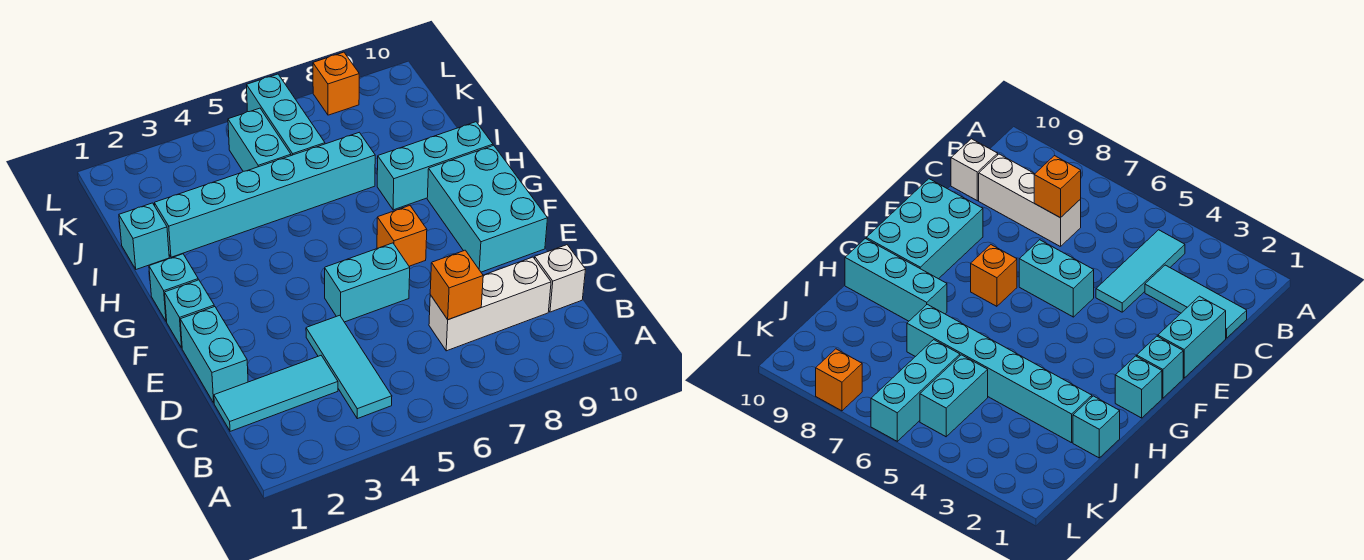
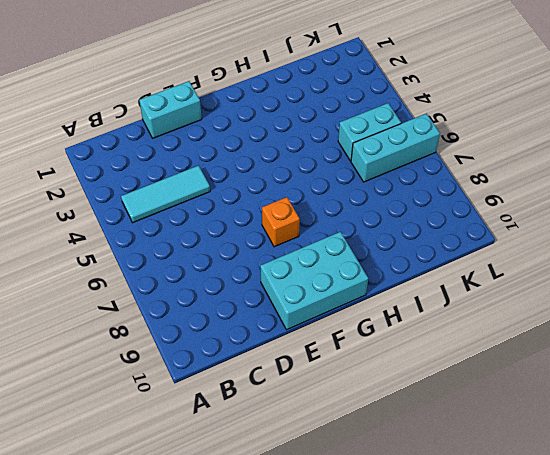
none -> cyan 1x3 tile [214,356,338,431]
none -> white 1x3 brick [429,257,551,351]
none -> white 1x1 brick [535,245,586,312]

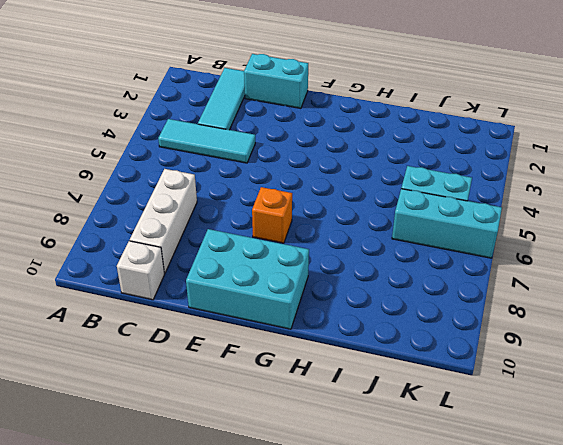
none -> cyan 1x2 brick [325,243,410,322]
none -> cyan 1x1 brick [165,280,214,348]
none -> cyan 1x1 brick [149,254,198,322]

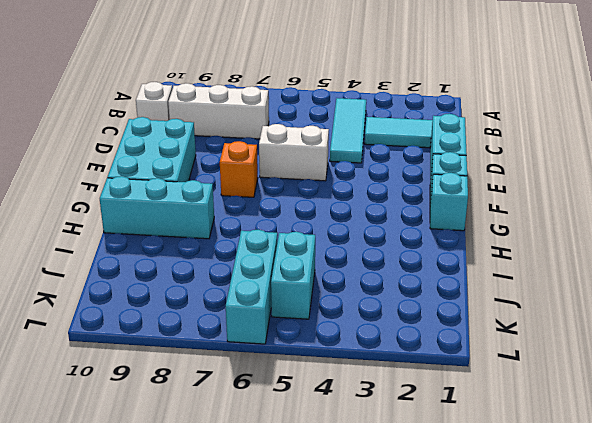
white 1x2 brick [259,124,329,181] -> cyan 1x2 brick [325,243,410,322]
none -> cyan 1x1 brick [119,203,169,269]
none -> cyan 1x6 brick [154,132,375,257]
none -> orange 1x1 brick [313,52,359,115]

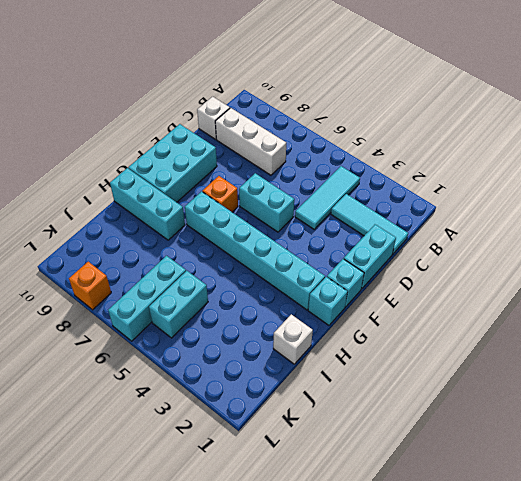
cyan 1x6 brick [185,192,325,310] -> cyan 1x6 brick moved to [154,132,375,257]
white 1x1 brick [273,314,313,364] -> cyan 1x1 brick [119,203,169,269]
none -> orange 1x1 brick [430,250,483,320]

